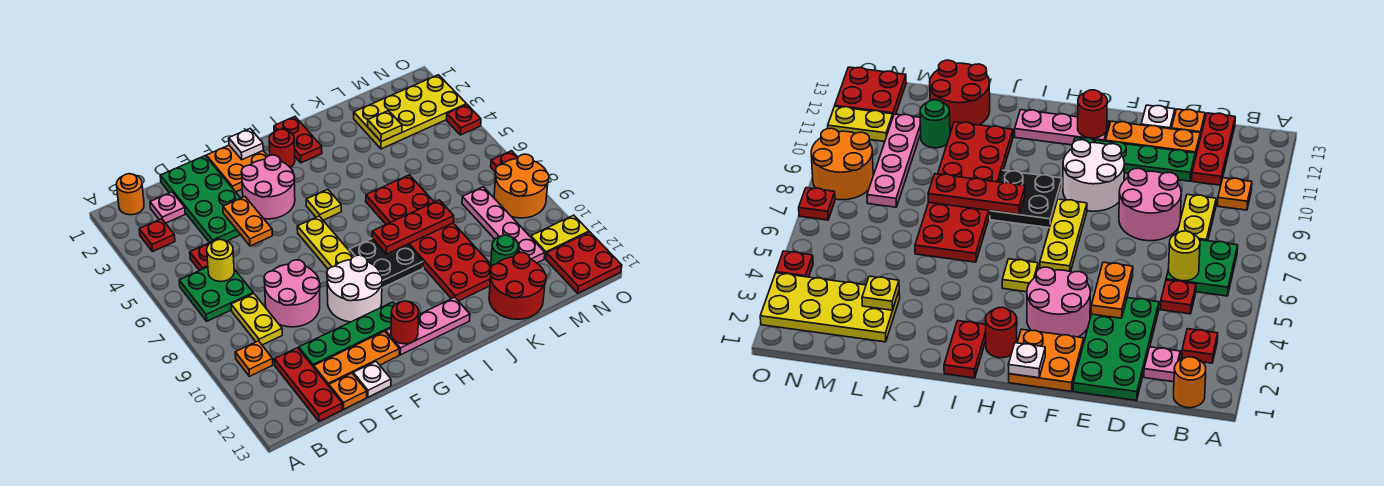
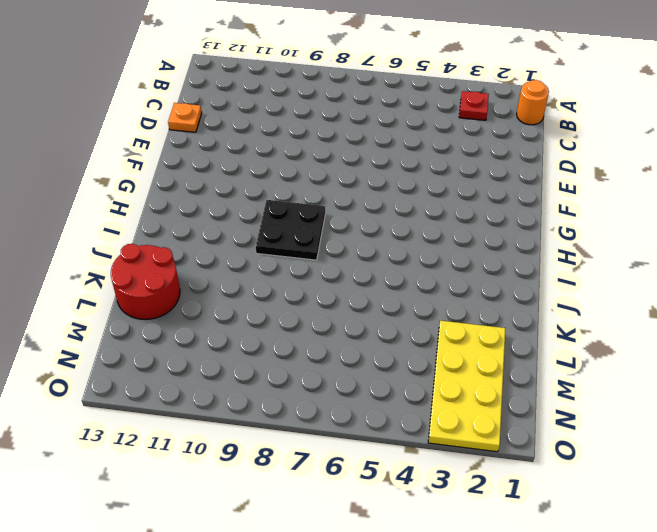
none -> green 2x2 plate [179,267,253,321]
none -> orange 1x1 plate [235,341,273,376]
none -> pink 1x1 plate [150,192,185,223]
none -> red 1x1 plate [190,242,211,271]

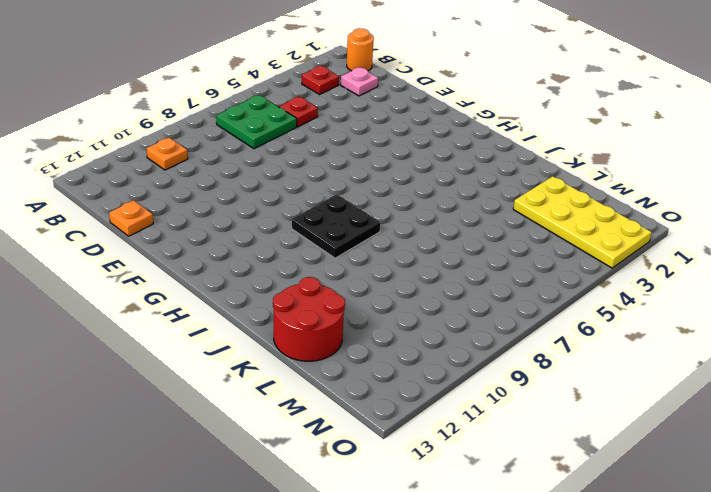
none -> yellow 1x2 plate [231,294,282,345]
none -> red 1x3 plate [274,348,342,421]
none -> green 2x4 plate [160,156,240,243]
none -> pink 2x2 round brick [264,260,320,327]

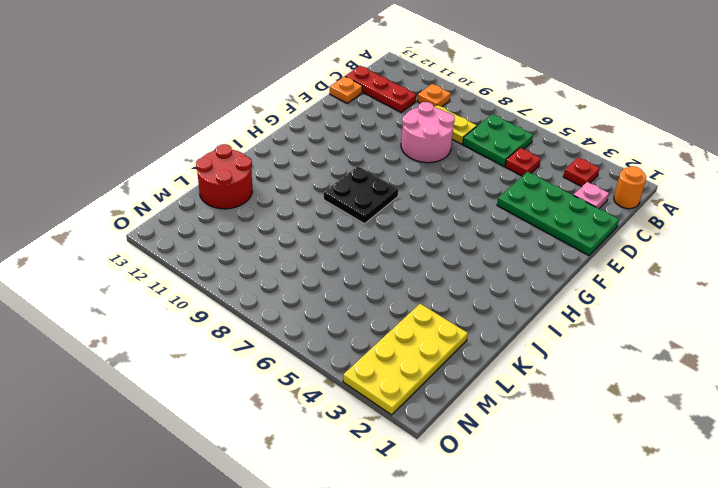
none -> green 1x4 plate [299,302,395,367]
none -> orange 1x3 plate [314,331,399,386]
none -> white 1x1 plate [353,362,391,397]
none -> orange 2x2 plate [206,145,268,192]

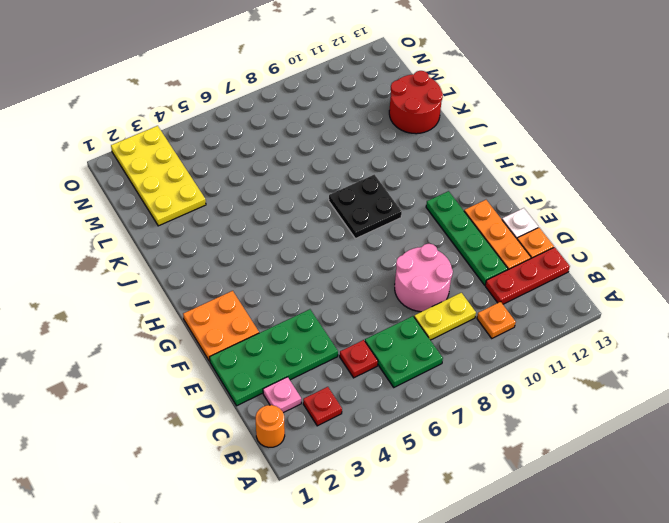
none -> pink 2x2 round brick [241,155,295,219]
none -> white 2x2 round brick [327,255,383,322]
none -> yellow 1x3 plate [297,216,354,269]
none -> pink 1x3 plate [386,297,470,355]

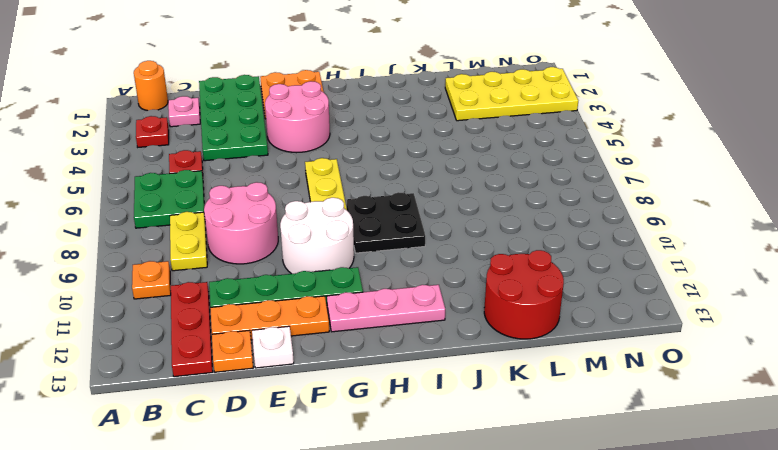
none -> red 1x1 round brick [269,129,295,167]
none -> yellow 1x1 plate [306,189,341,220]
none -> red 1x2 plate [274,117,322,163]
none -> red 2x6 plate [366,175,492,301]

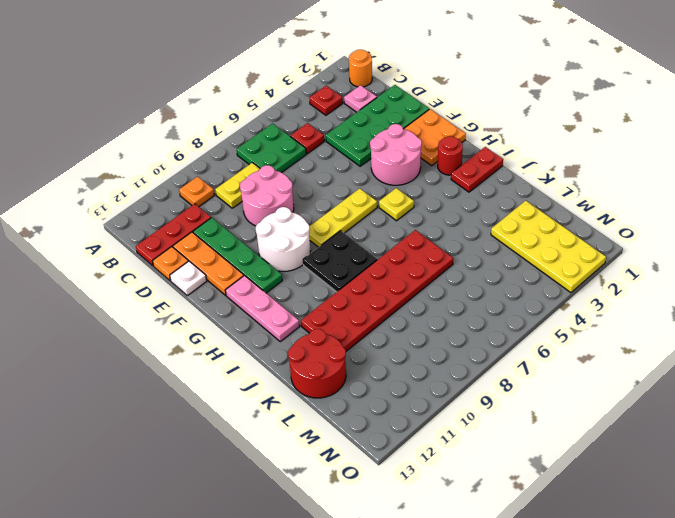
none -> green 1x1 round brick [491,235,519,266]
none -> pink 1x4 plate [462,187,545,263]
none -> orange 2x2 round brick [494,154,549,218]
none -> yellow 1x2 plate [531,215,589,259]

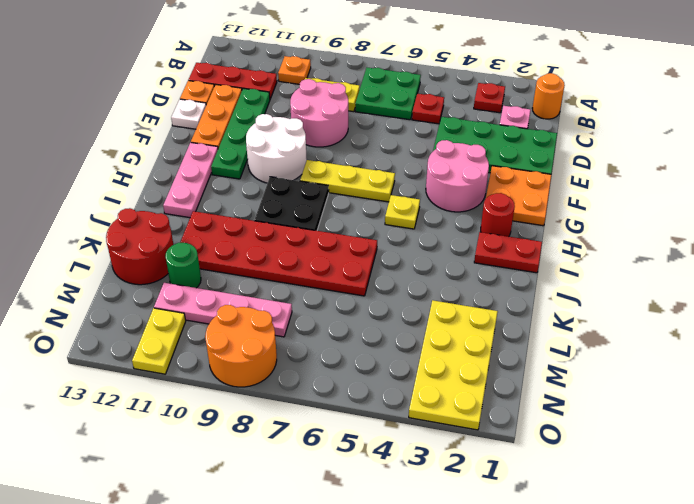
none -> red 2x2 plate [546,232,622,293]
none -> red 1x1 plate [447,105,481,135]
none -> red 1x1 plate [491,151,518,171]
none -> yellow 1x1 round brick [207,239,234,282]

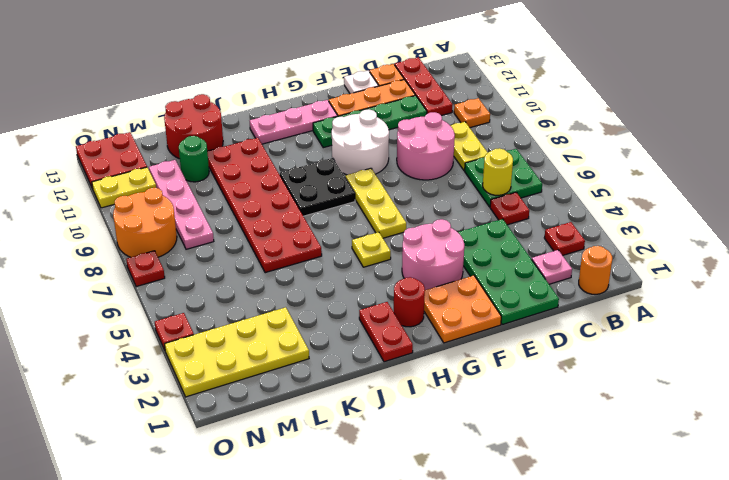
none -> orange 1x2 plate [223,197,272,246]
none -> white 1x1 plate [229,129,263,160]
none -> red 1x1 round brick [391,301,419,344]
none -> red 1x3 plate [372,200,454,254]

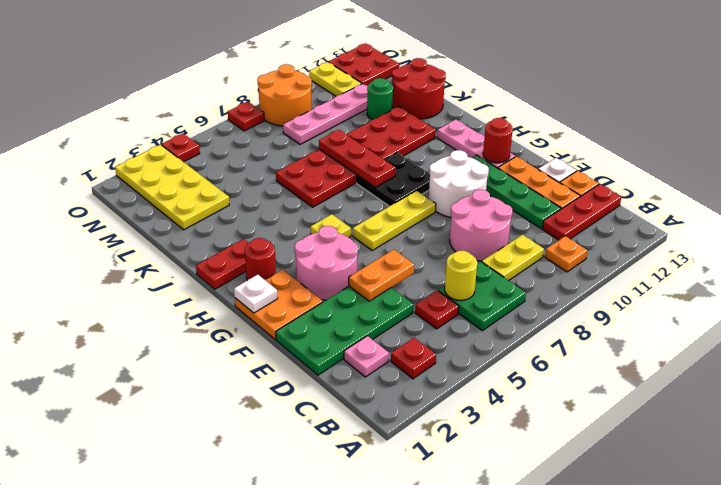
none -> orange 1x1 round brick [117,174,144,215]
none -> yellow 1x1 plate [368,111,402,142]

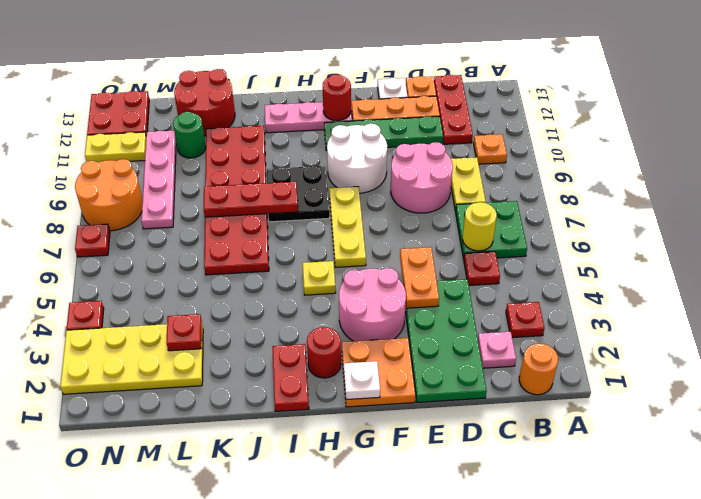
red 1x1 plate [167,314,202,351] -> yellow 1x1 plate [368,111,402,142]

